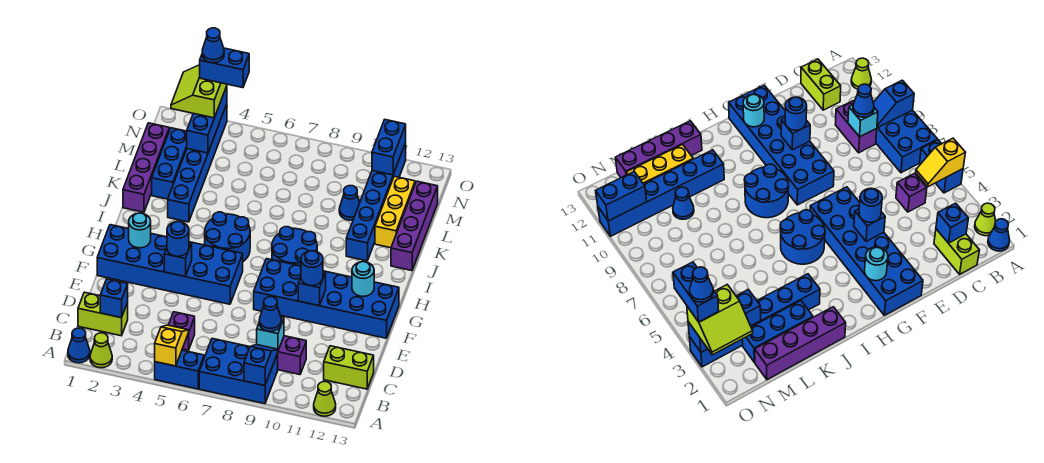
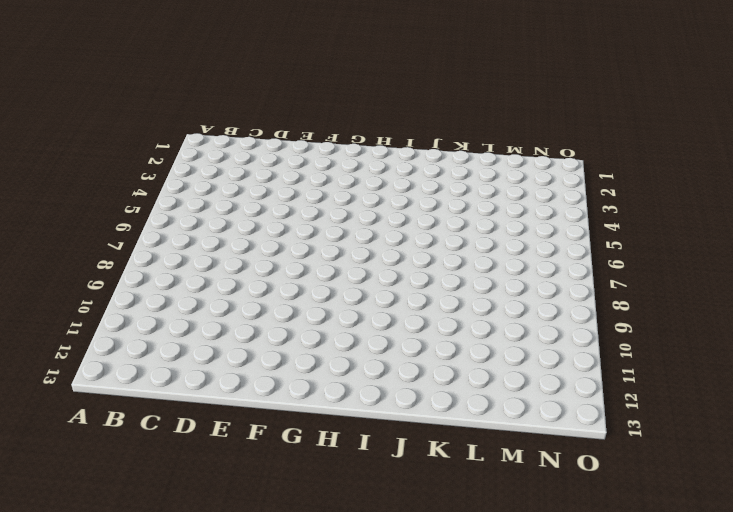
none -> blue 1x1 cone [68,328,90,363]
none -> lime 1x1 cone [90,333,112,368]
none -> blue 1x2 brick [155,350,204,389]
none -> blue 2x3 brick [199,339,278,404]

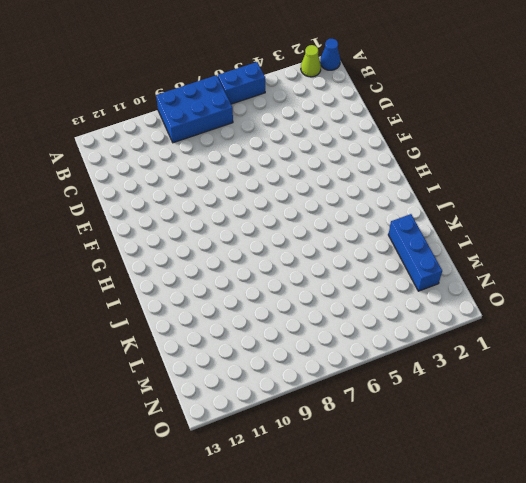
none -> lime 1x1 cone [314,382,336,416]
none -> lime 1x2 brick [78,292,128,336]
none -> purple 1x1 brick [169,312,195,350]
none -> purple 1x2 brick [277,336,306,375]

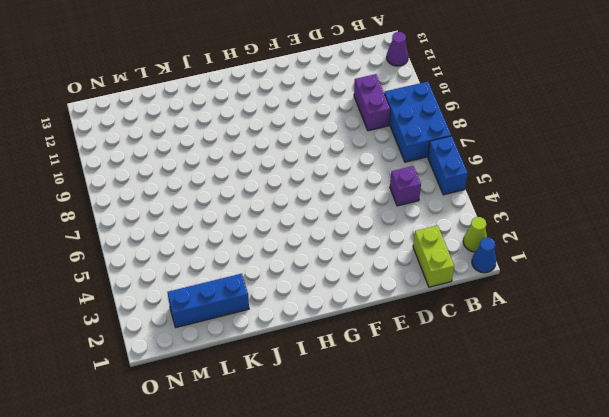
purple 1x1 cone [387,32,408,66] -> lime 1x1 cone [314,382,336,416]
none -> lime 1x2 brick [324,346,374,389]
none -> blue 2x6 brick [97,225,243,304]
none -> blue 2x6 brick [254,259,399,338]
none -> blue 2x2 round brick [205,212,250,261]

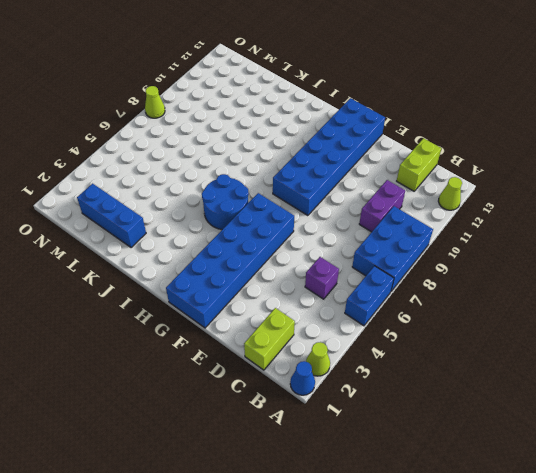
lime 1x1 cone [145,86,165,118] -> none
none -> blue 2x2 round brick [272,227,317,266]
none -> purple 1x4 brick [123,123,169,212]
none -> blue 1x6 brick [168,104,227,222]
none -> blue 1x6 brick [346,143,406,261]

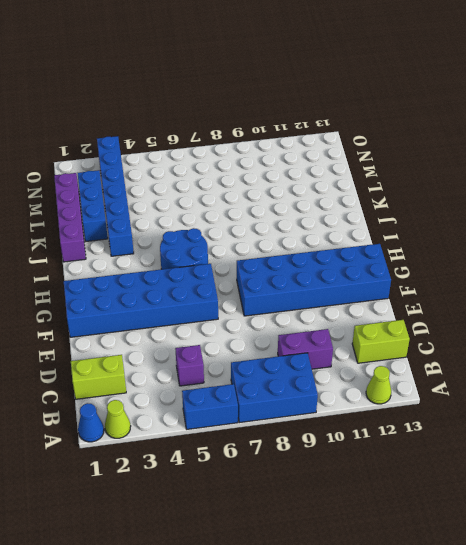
none -> blue 2x2 round brick [272,227,317,266]
none -> blue 1x6 brick [346,143,406,261]
none -> purple 1x4 brick [391,181,438,271]
none -> yellow 1x3 brick [375,176,415,248]

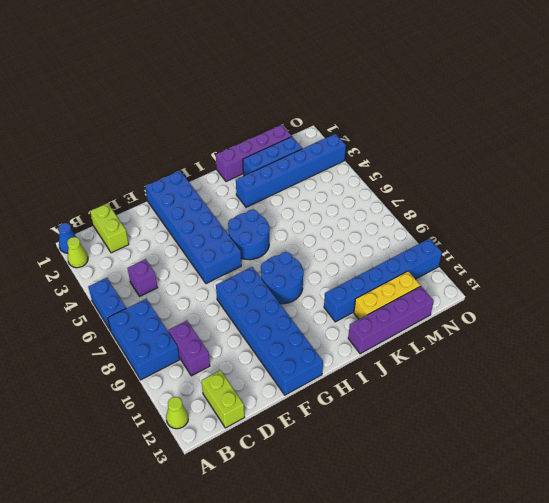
none -> blue 1x1 cone [339,186,360,220]
none -> yellow 1x2 slope [155,325,188,366]
none -> blue 1x2 slope [244,345,278,385]
none -> blue 1x1 brick [100,279,128,318]

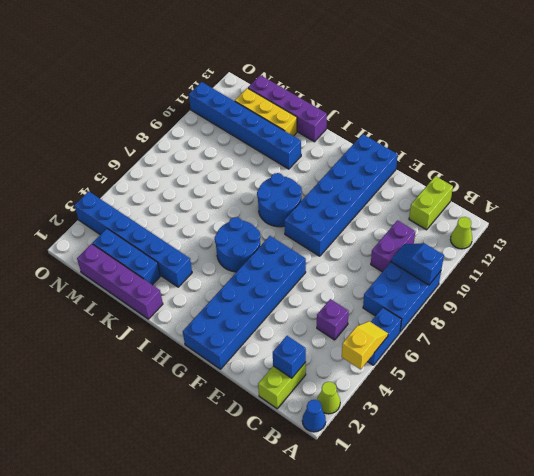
yellow 1x2 slope [342,321,388,369] -> yellow 1x2 slope turned to [155,325,188,366]
none -> blue 1x1 cone [339,186,360,220]
none -> cyan 1x1 brick [257,317,284,350]
none -> blue 1x1 brick [164,242,192,277]
none -> blue 1x1 brick [298,271,326,306]

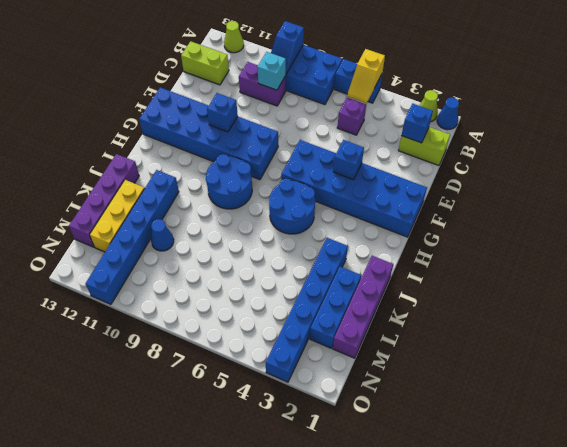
none -> cyan 1x1 round brick [129,213,151,248]
none -> cyan 1x1 round brick [352,262,374,296]
none -> blue 1x3 brick [187,86,227,153]
none -> blue 1x2 brick [372,120,406,175]

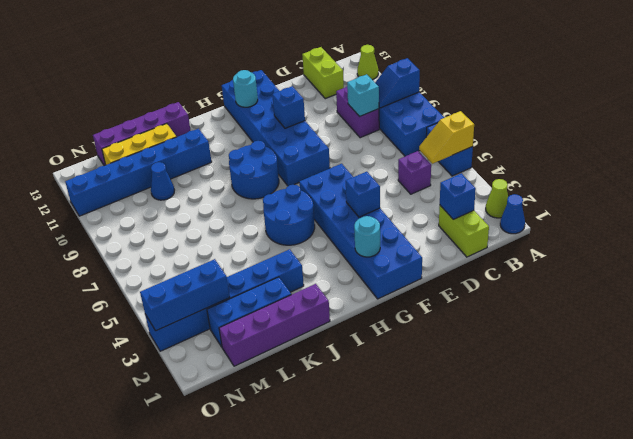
none -> blue 1x2 brick [372,120,406,175]
none -> blue 1x1 cone [259,297,282,331]
none -> blue 1x1 round brick [167,222,189,256]
none -> blue 1x1 round brick [301,251,323,286]

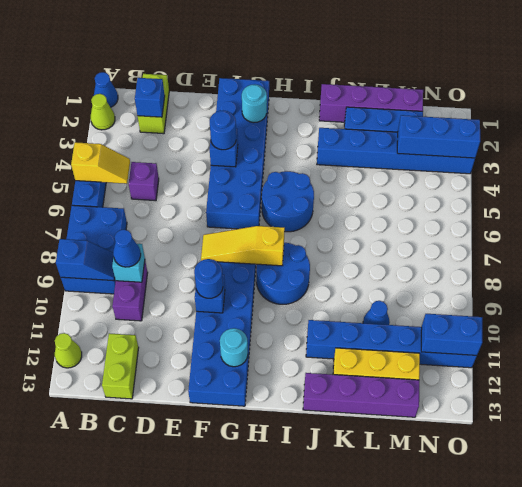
yellow 1x3 slope [201,226,285,266] -> none
none -> lime 2x2 slope [171,65,227,118]
none -> blue 1x2 brick [200,48,249,88]
none -> blue 1x1 cone [202,28,224,63]

